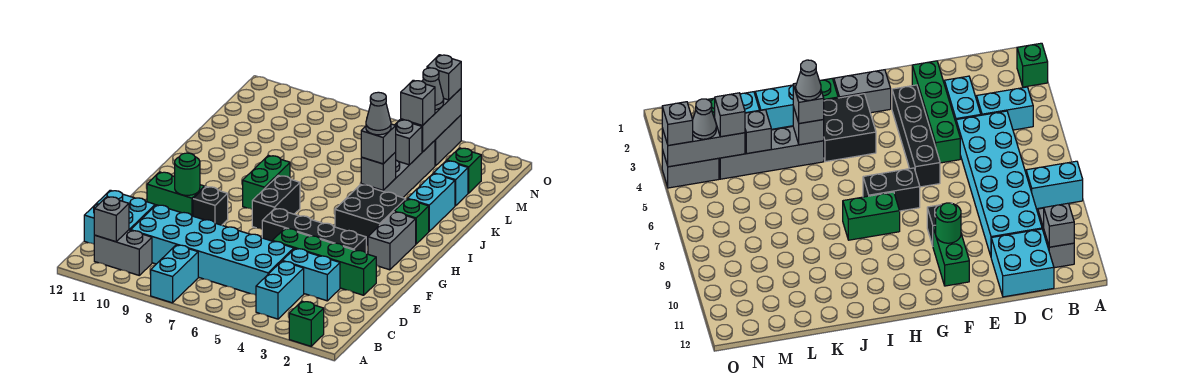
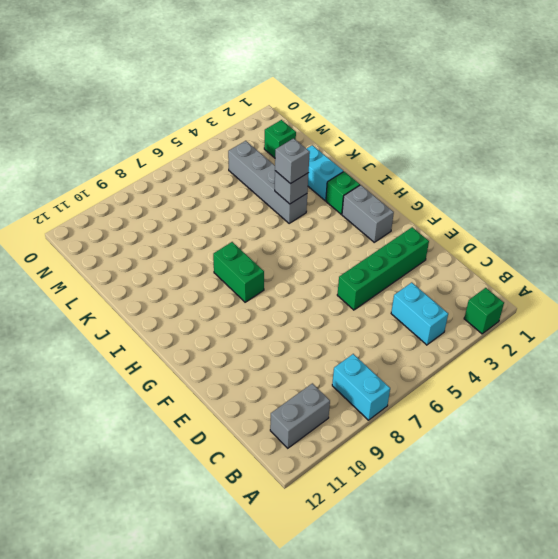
none -> cyan 2x6 brick [131,205,294,295]
none -> cyan 2x2 brick [84,190,155,244]
none -> cyan 1x2 brick [283,249,340,301]
none -> black 1x4 brick [262,208,366,252]

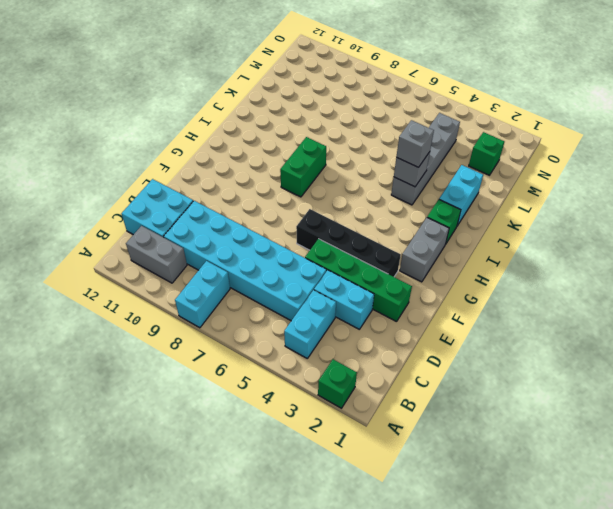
none -> black 1x1 brick [193,187,228,225]
none -> green 1x2 brick [147,172,205,216]
none -> black 1x2 brick [252,176,300,229]
none -> black 2x2 brick [335,184,406,246]

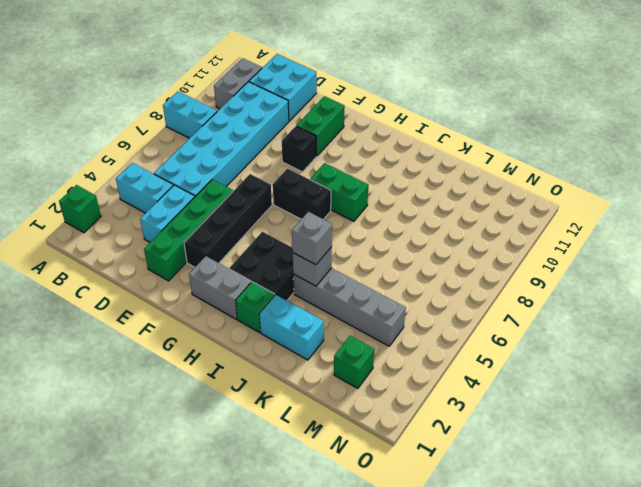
none -> cyan 1x1 brick [434,161,468,206]
none -> grey 1x2 brick [435,115,461,166]
none -> grey 1x1 brick [94,197,129,242]
none -> green 1x1 round brick [175,153,200,195]

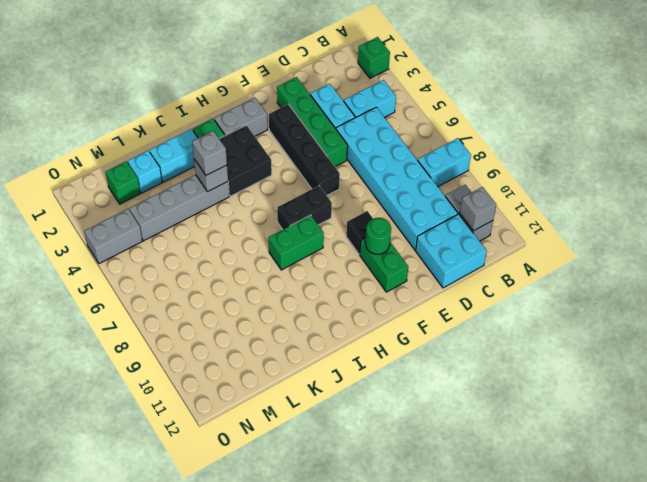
none -> grey 1x1 brick [395,120,422,165]
none -> grey 1x3 brick [401,89,461,152]
none -> grey 1x1 brick [401,80,435,126]
none -> grey 1x1 cone [423,68,444,110]

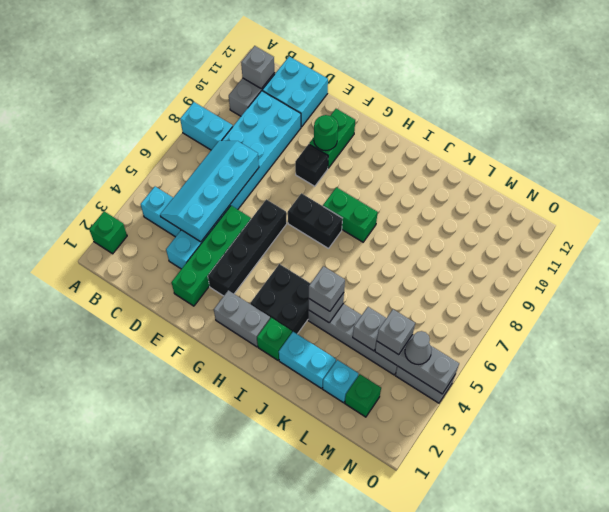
cyan 2x4 slope [160,141,259,242] -> none
none -> grey 1x1 brick [427,55,461,100]
none -> grey 1x1 cone [366,92,391,135]

